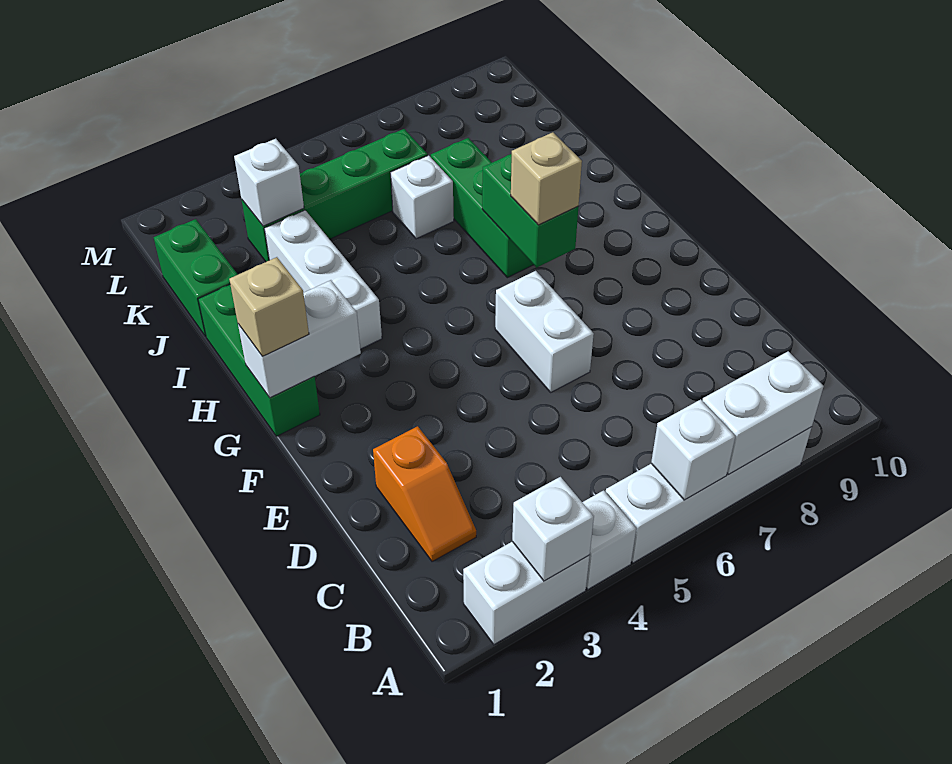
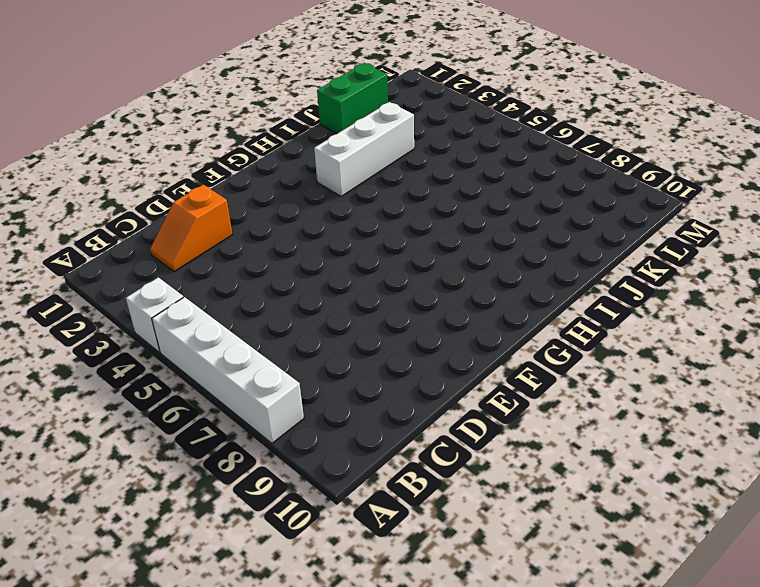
none -> white 1x2 brick [463,542,590,644]
none -> white 1x2 brick [495,271,594,392]
none -> green 1x3 brick [198,285,320,436]

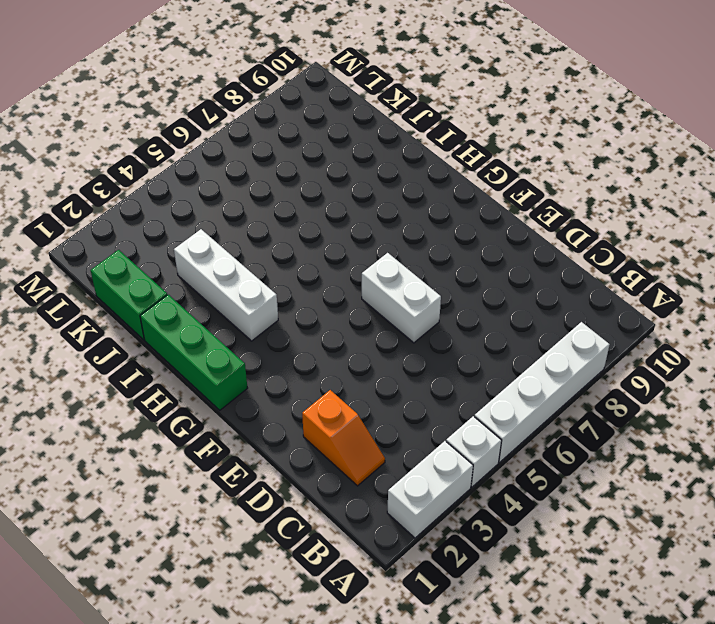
none -> green 1x3 brick [431,138,533,278]
none -> white 1x1 brick [390,155,454,239]
none -> green 1x4 brick [242,129,428,262]

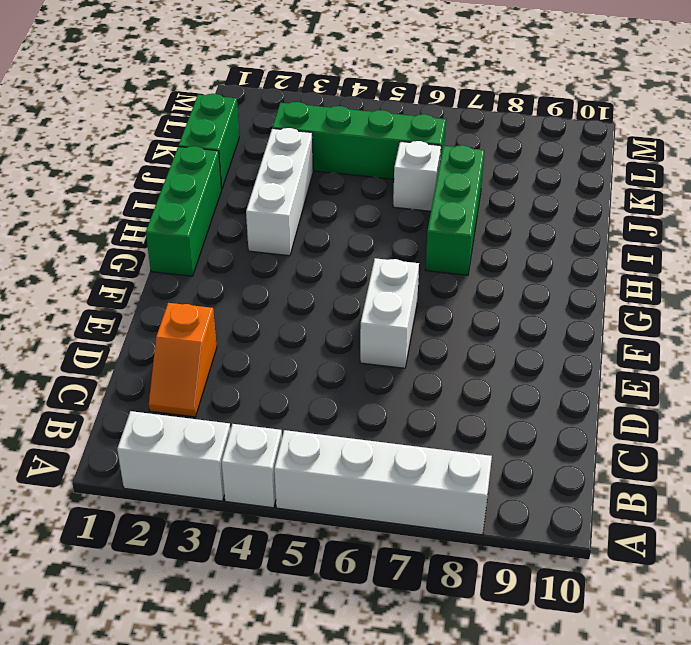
none -> white 1x1 brick [512,477,594,581]
none -> white 1x1 brick [651,399,735,500]
none -> white 1x2 brick [702,351,824,474]

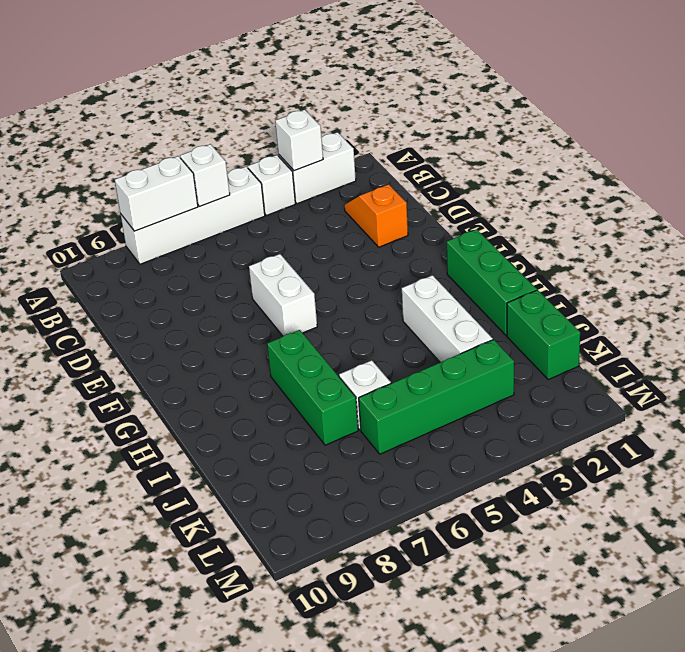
none -> white 1x2 brick [238,280,361,398]
none -> green 1x2 brick [482,154,578,268]
none -> white 1x1 brick [234,139,304,226]

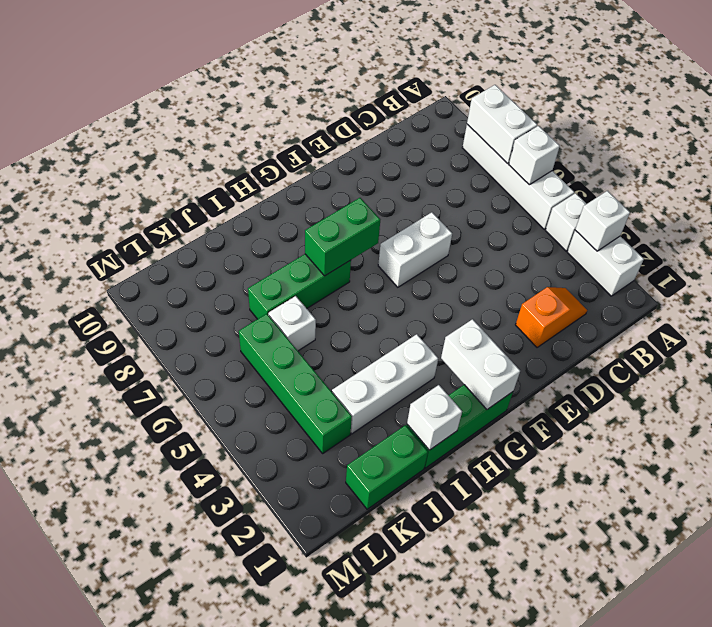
white 1x1 brick [407,385,462,450] -> white 1x1 brick moved to [234,139,304,226]
none -> tan 1x1 brick [229,257,309,356]
none -> tan 1x1 brick [511,132,582,225]

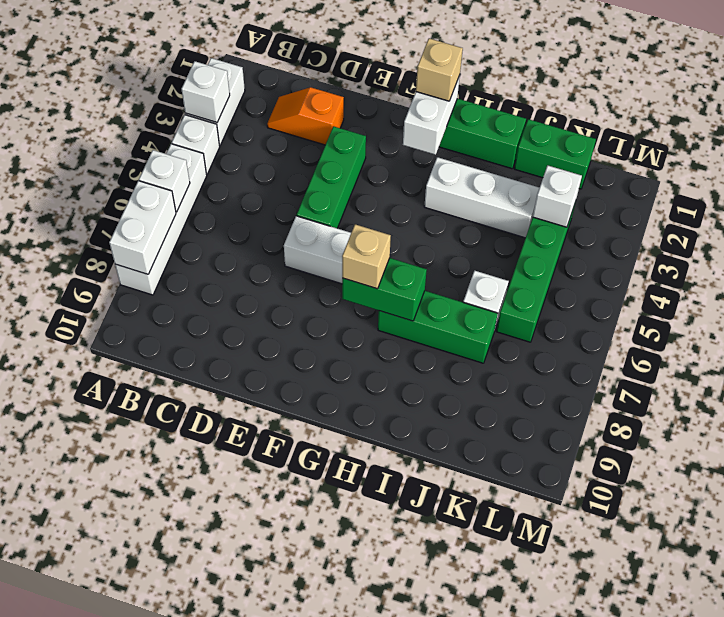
green 1x3 brick [297,126,366,228] -> none

